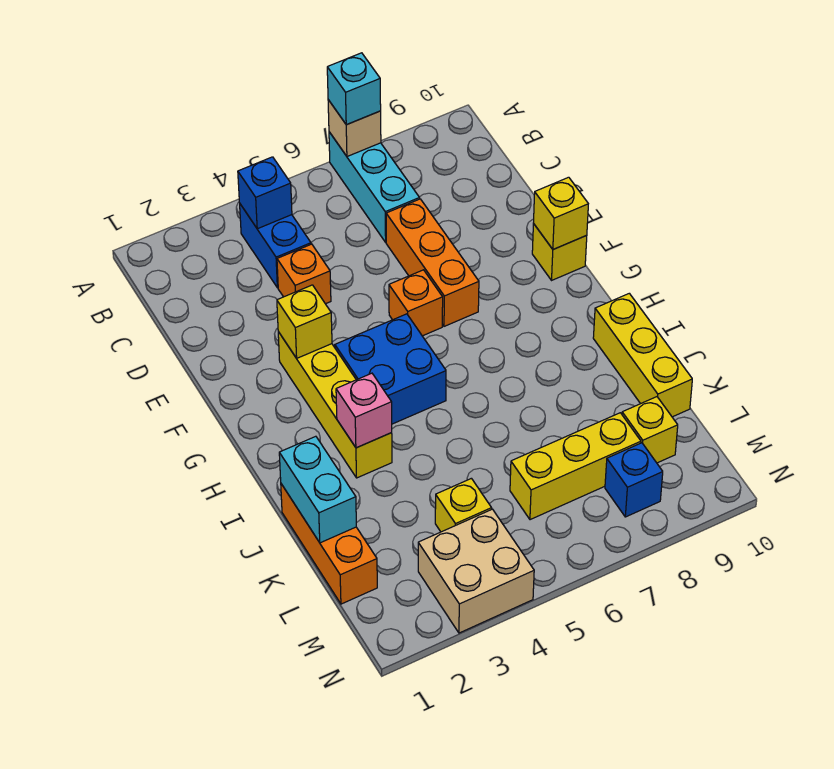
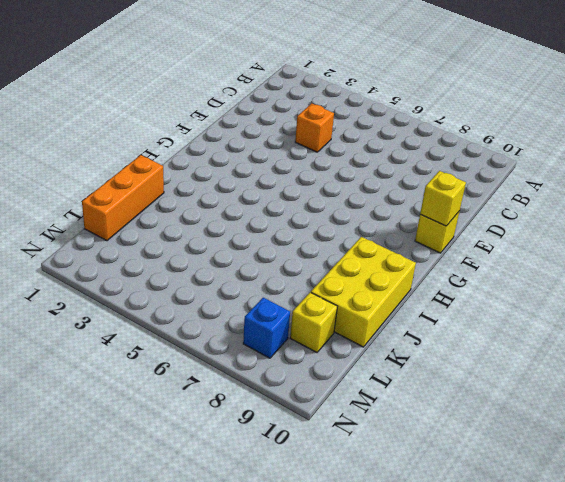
yellow 2x3 brick [311,237,416,347] -> yellow 1x3 brick [593,293,692,417]
none -> cyan 1x3 brick [329,132,420,242]
none -> blue 1x2 brick [240,204,311,288]
none -> orange 1x3 brick [386,199,479,326]

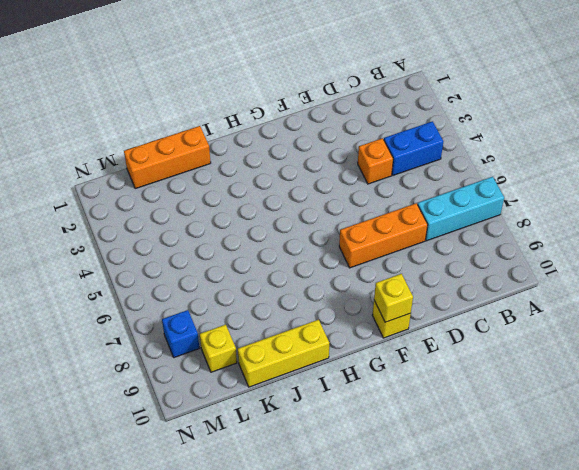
none -> yellow 1x4 brick [278,332,392,478]
none -> orange 1x1 brick [389,270,443,336]
none -> blue 2x2 brick [335,314,446,424]

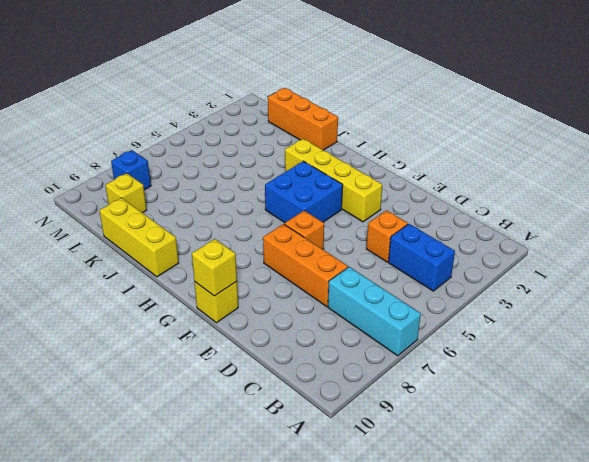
none -> yellow 1x1 brick [435,478,492,532]
none -> yellow 1x3 brick [510,413,641,520]
none -> tan 2x2 brick [418,509,534,633]

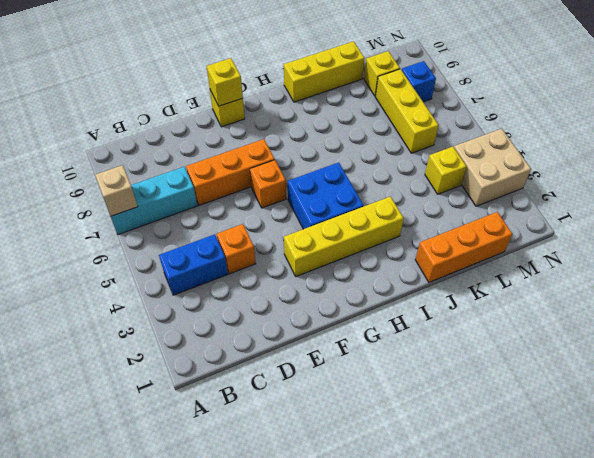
none -> blue 1x1 brick [238,157,292,229]
none -> yellow 1x1 brick [277,285,332,358]
none -> pink 1x1 brick [336,373,392,448]

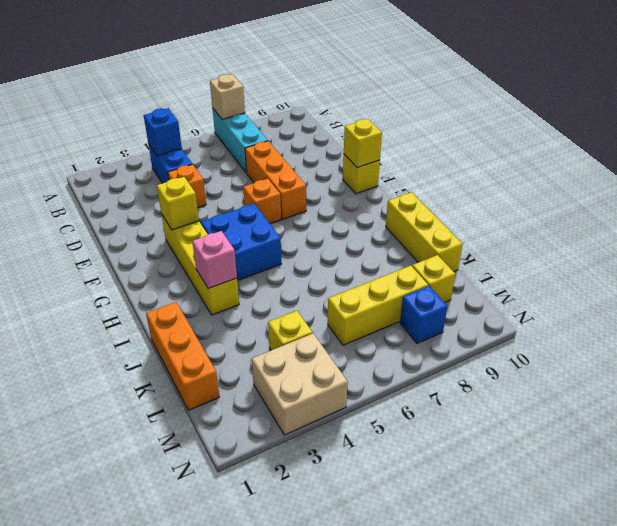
none -> cyan 1x2 brick [279,436,356,543]
none -> cyan 1x1 brick [327,53,381,125]

